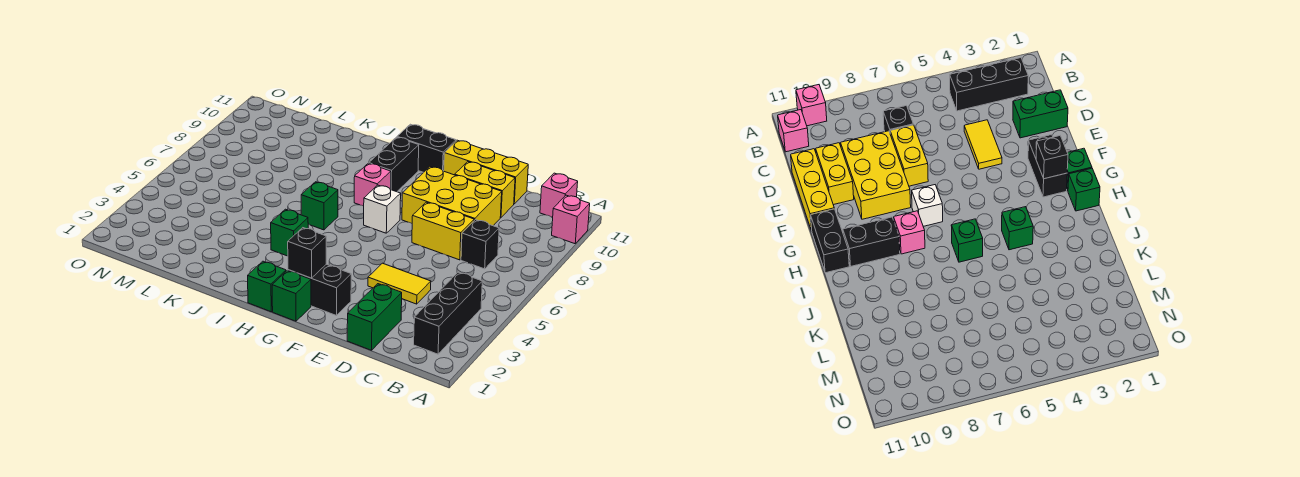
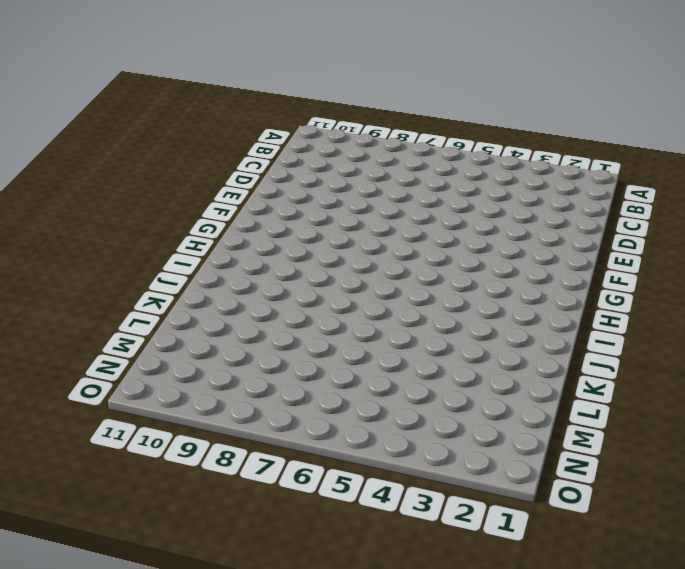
none -> pink 1x1 brick [552,195,590,244]
none -> black 1x3 brick [414,272,482,354]
none -> pink 1x1 brick [540,173,578,217]

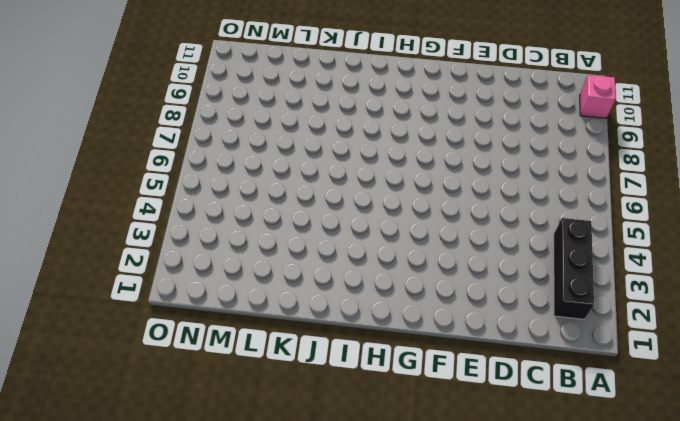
none -> pink 1x1 brick [540,173,578,217]
none -> black 1x1 brick [461,220,499,269]
none -> green 1x2 brick [347,284,402,350]

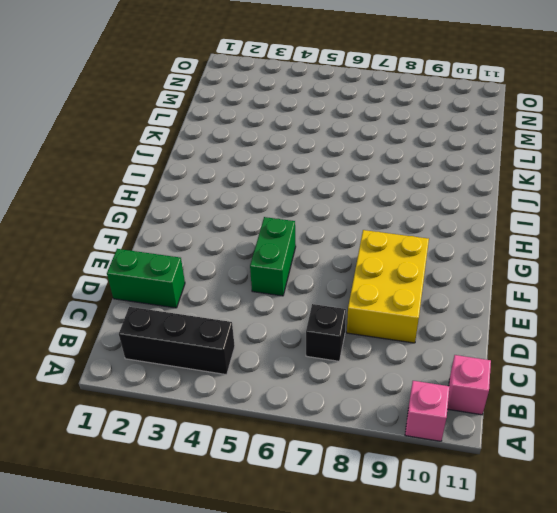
green 1x2 brick [250,217,296,296] -> none
none -> yellow 1x2 tile [368,263,431,304]
none -> yellow 1x2 brick [412,202,474,260]
none -> yellow 1x2 brick [455,162,515,218]

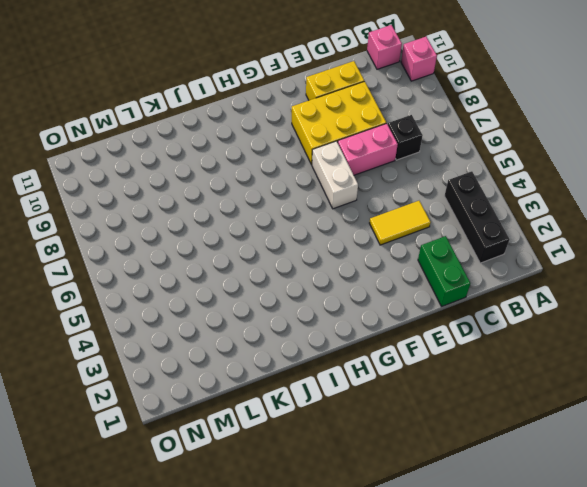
pink 1x2 brick [338,123,398,175] -> yellow 1x2 brick [412,202,474,260]
white 1x2 brick [312,141,358,209] -> none
none -> yellow 1x3 brick [444,140,528,204]
none -> black 1x2 brick [288,264,351,316]
none -> green 1x1 brick [272,271,311,321]

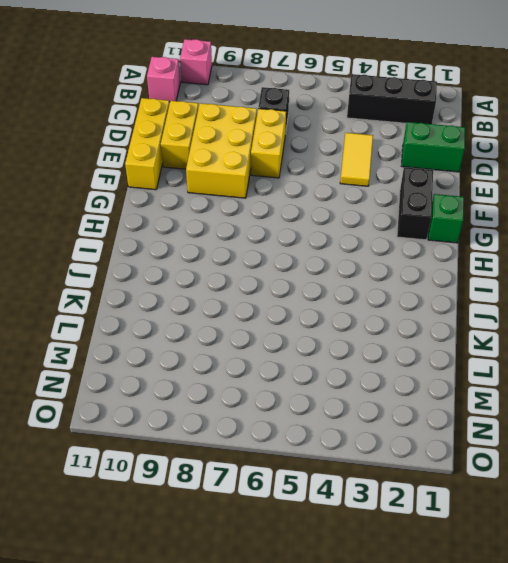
none -> white 1x1 brick [364,185,401,233]
none -> black 1x2 brick [397,124,456,172]
none -> green 1x1 brick [248,261,286,312]

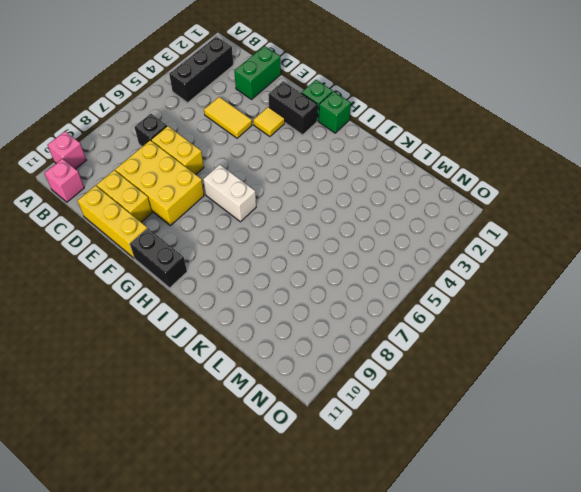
yellow 1x1 tile [253,107,285,137] -> none
white 1x2 brick [203,165,256,222] -> white 1x1 brick [364,185,401,233]
none -> pink 1x1 brick [354,163,391,206]
none -> black 1x2 brick [369,137,419,192]
none -> green 1x1 brick [271,209,308,256]

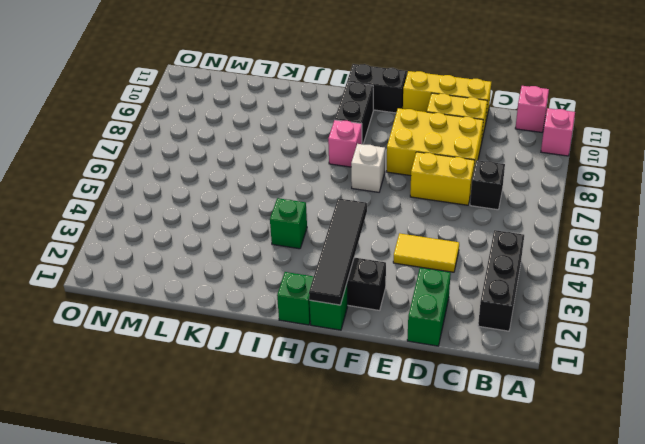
black 1x4 tile [309,198,367,305] -> black 1x1 brick [288,228,326,278]
none -> green 1x1 brick [301,182,338,230]

